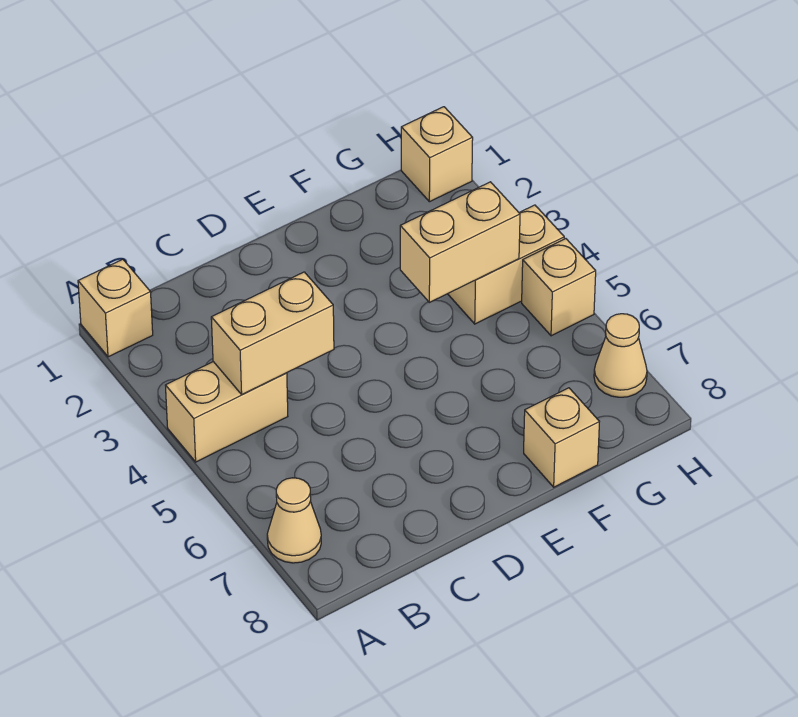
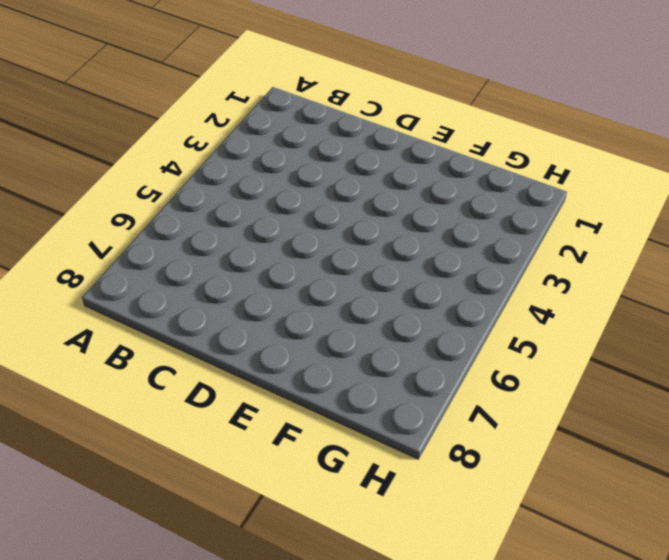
none -> tan 1x1 brick [78,259,153,357]
none -> tan 1x2 brick [165,362,288,462]

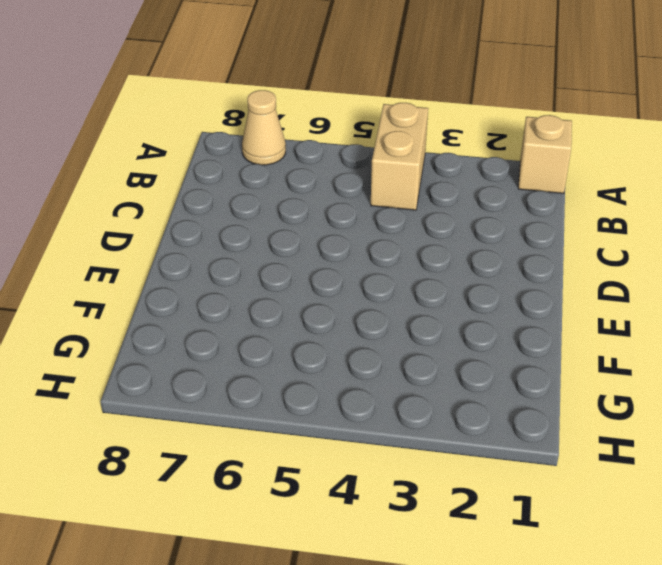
none -> tan 1x1 brick [524,388,599,487]
none -> tan 1x2 brick [448,205,564,324]

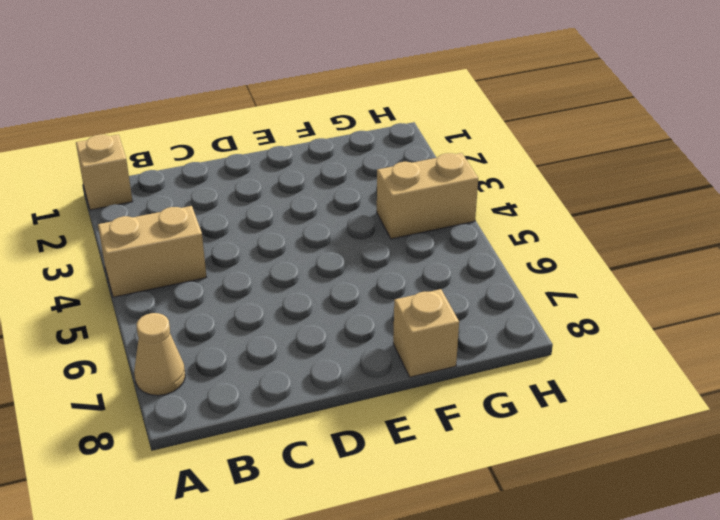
none -> tan 1x1 brick [401,107,473,202]
none -> tan 1x1 brick [522,239,596,336]

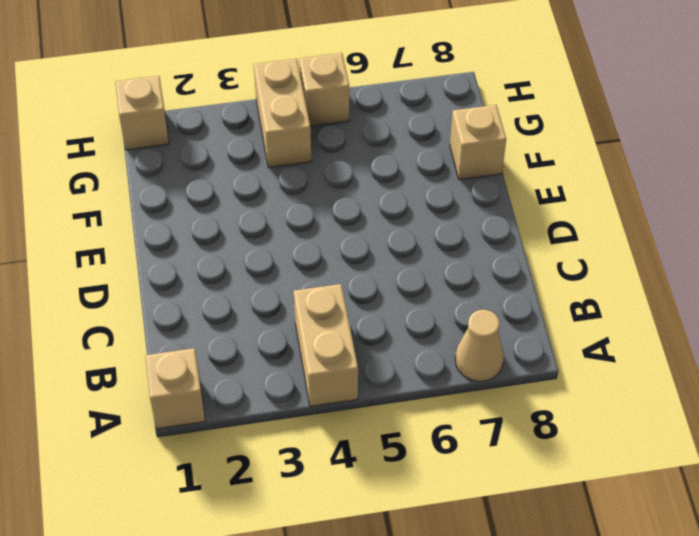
none -> tan 1x1 cone [594,314,647,397]
none -> tan 1x2 brick [211,272,334,395]

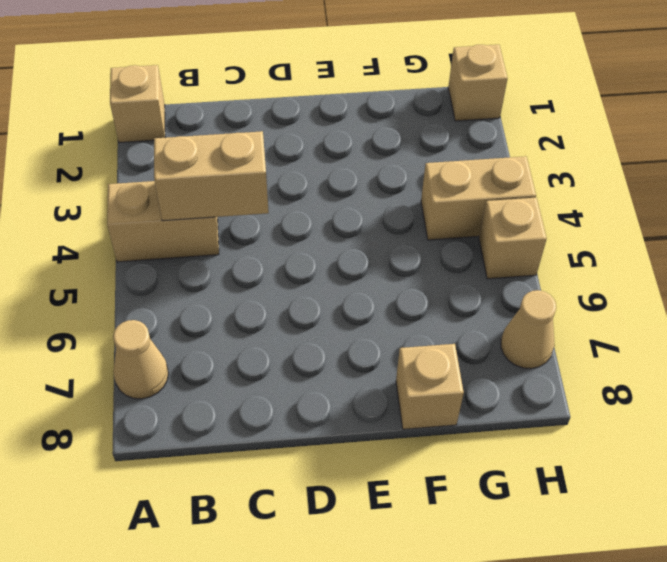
none -> tan 1x2 brick [400,182,520,302]

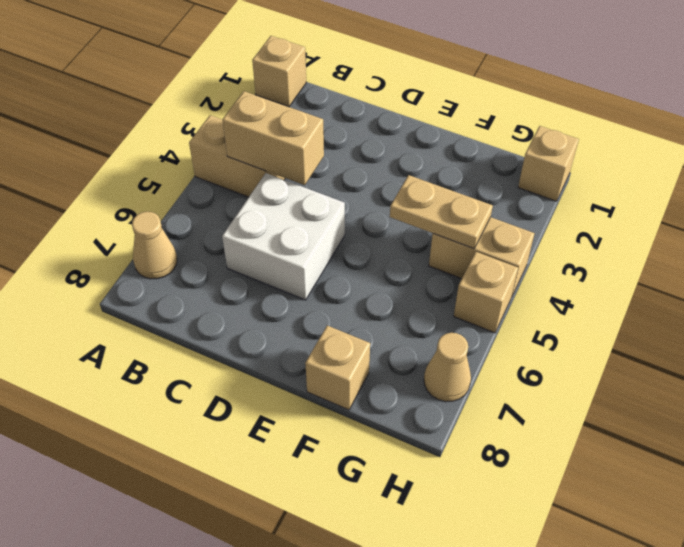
white 2x2 brick [222,173,345,300] -> none
tan 1x2 plate [390,175,493,249] -> tan 1x2 brick [400,182,520,302]

